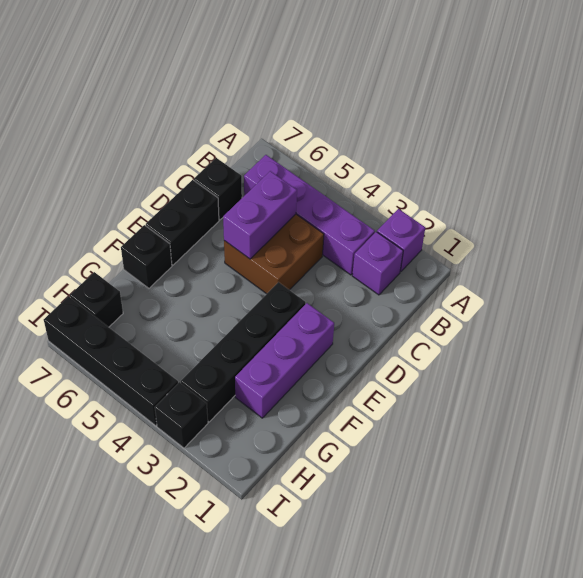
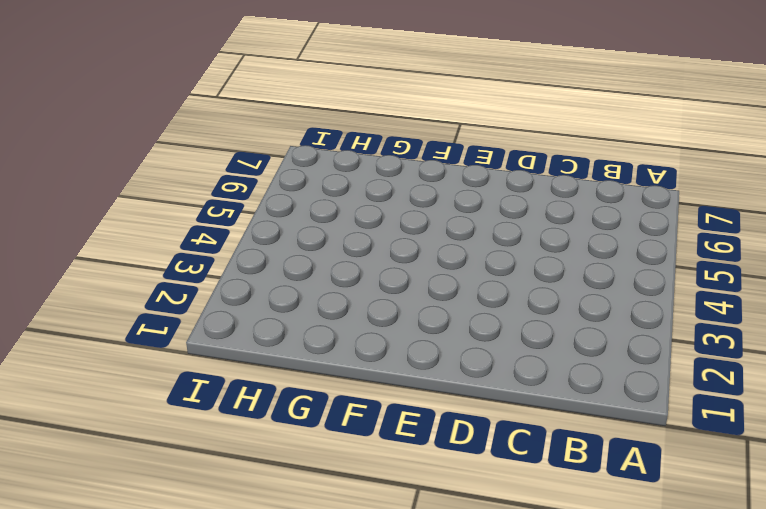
none -> purple 1x1 brick [377,209,425,272]
none -> purple 1x1 brick [352,232,403,295]
none -> purple 1x4 brick [244,155,375,275]

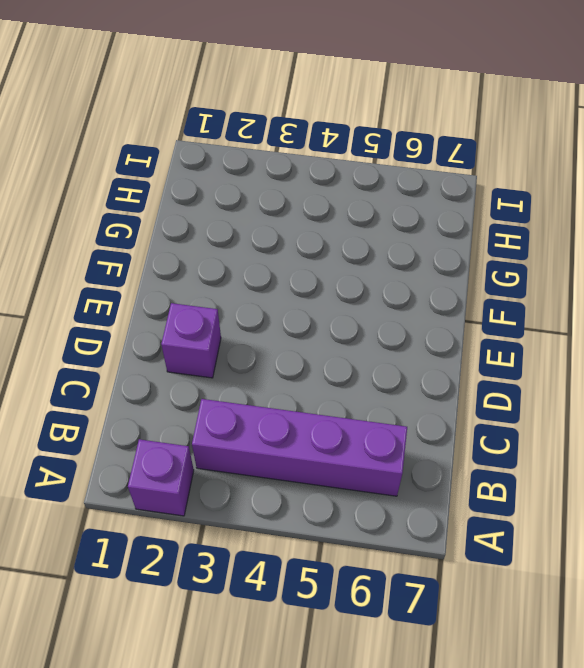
purple 1x1 brick [161,303,221,378] -> purple 1x1 brick moved to [352,232,403,295]
none -> brown 2x2 brick [224,214,324,294]
none -> black 1x1 brick [194,158,242,220]
none -> black 1x2 brick [146,180,219,265]

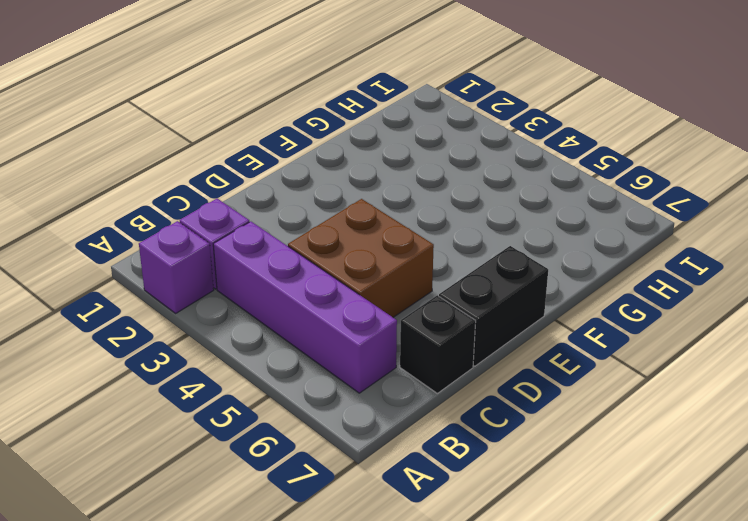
none -> purple 1x3 brick [235,303,334,418]
none -> black 1x4 brick [181,282,306,422]
none -> black 1x1 brick [121,225,172,288]

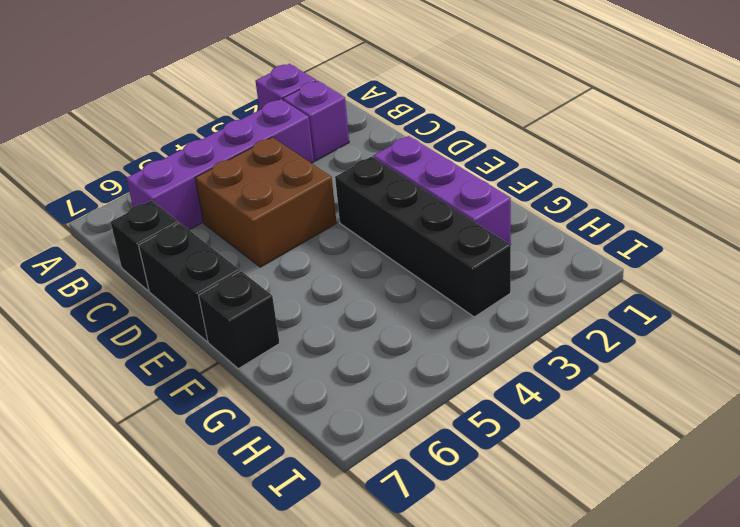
none -> black 1x1 brick [70,272,123,327]
none -> black 1x1 brick [155,382,208,448]
none -> black 1x4 brick [44,296,178,426]

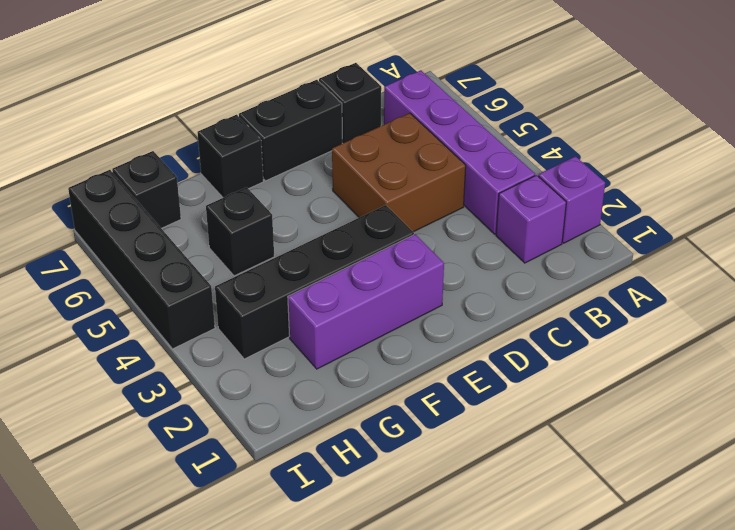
black 1x1 brick [206,187,274,276] -> black 1x1 brick moved to [155,382,208,448]
none -> purple 1x2 brick [223,171,297,259]

